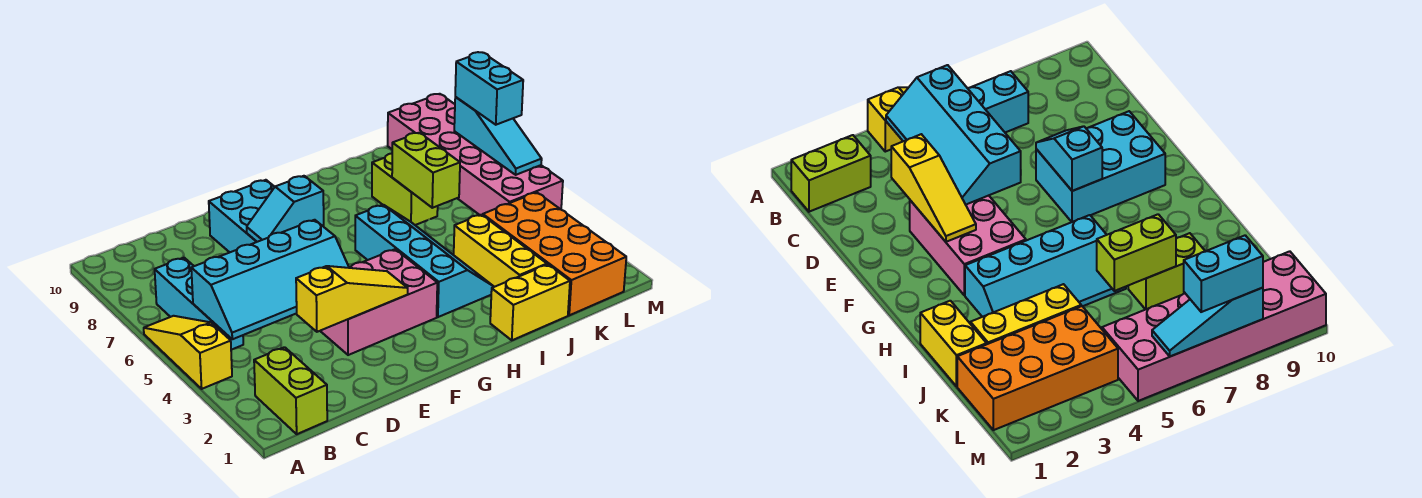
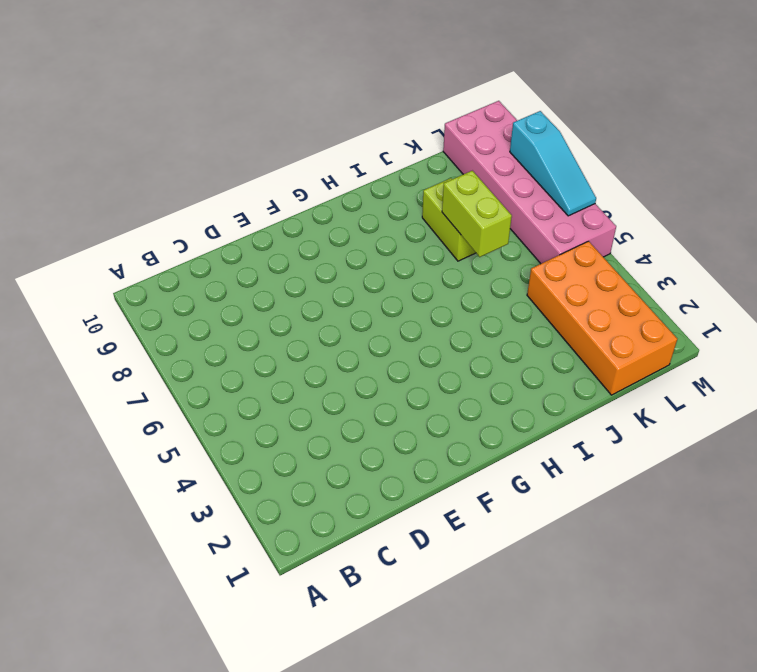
none -> yellow 1x3 slope [144,316,232,389]
none -> lime 1x2 brick [254,347,327,434]
none -> cyan 1x3 brick [155,258,243,350]

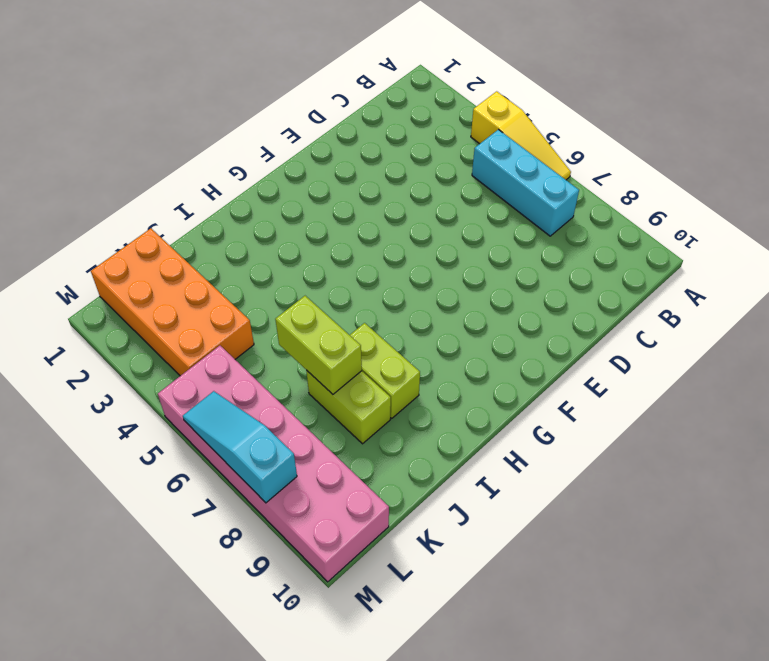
lime 1x2 brick [350,323,420,418] -> lime 1x2 brick moved to [254,347,327,434]
none -> pink 2x3 brick [321,249,437,355]
none -> cyan 2x3 brick [209,180,274,252]
none -> cyan 2x4 slope [355,205,494,317]

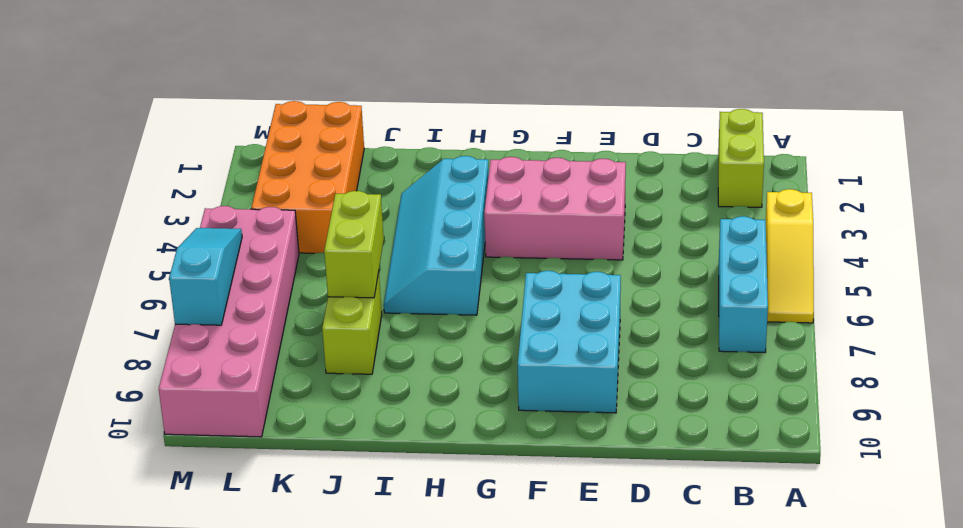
none -> yellow 1x2 brick [490,265,570,340]
none -> yellow 1x3 brick [454,215,547,287]
none -> cyan 2x4 slope [191,220,349,339]

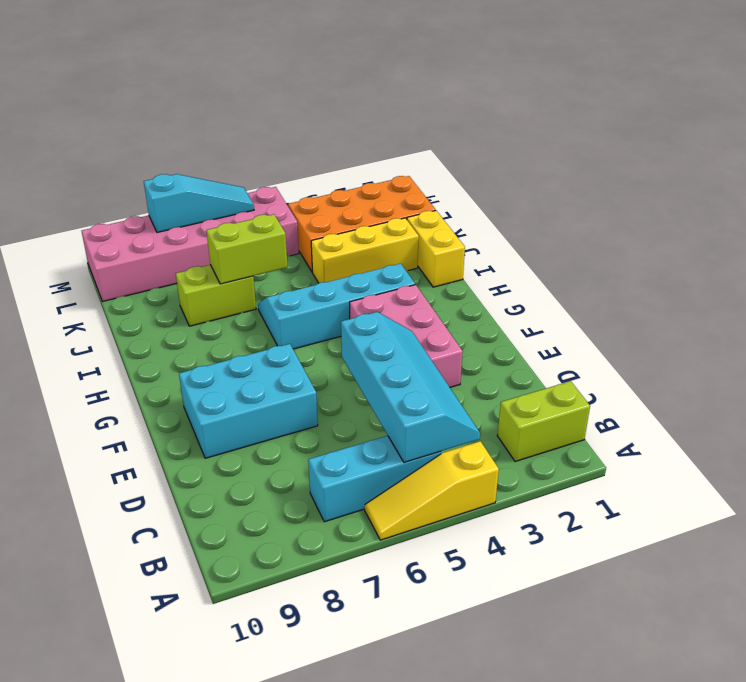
none -> yellow 1x3 slope [296,266,408,332]
none -> cyan 1x2 slope [247,176,324,242]
none -> cyan 1x2 brick [455,52,523,125]

